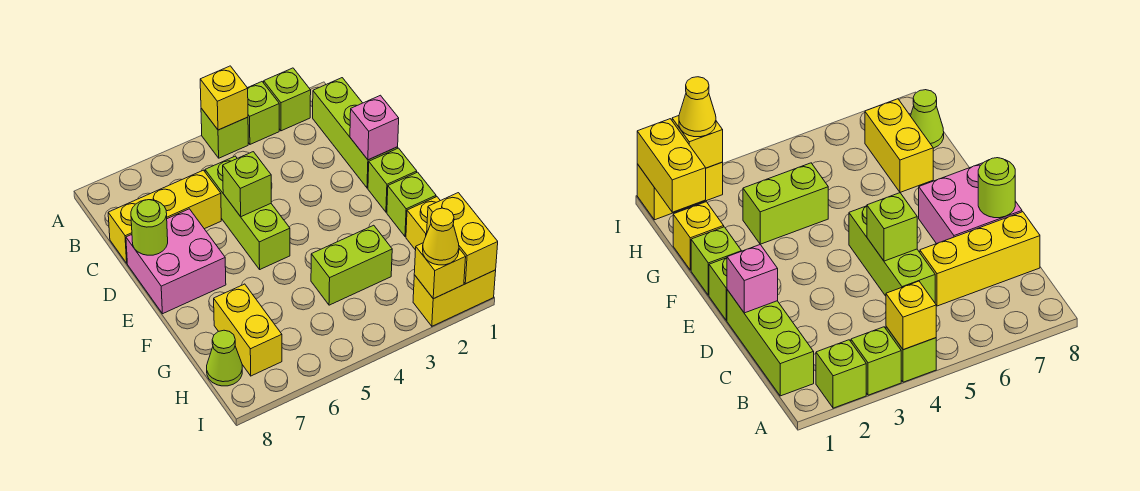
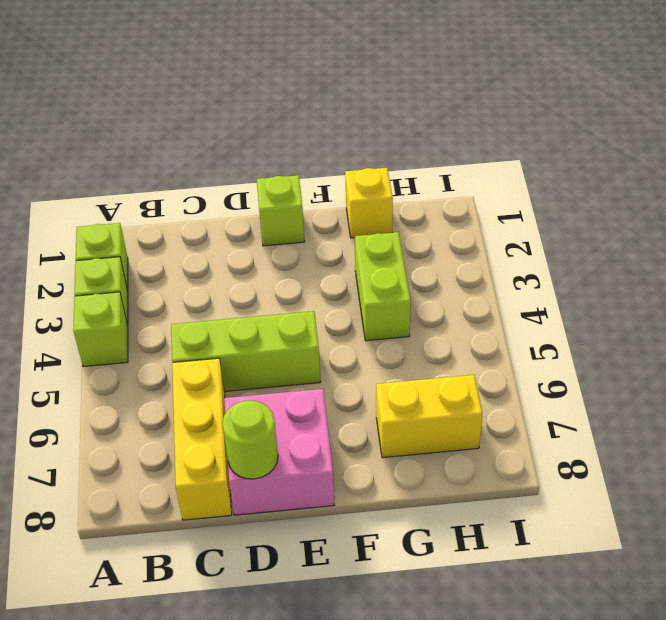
none -> lime 1x3 brick [313,78,398,188]
none -> lime 1x1 brick [387,172,436,237]
none -> lime 1x1 cone [207,330,242,386]

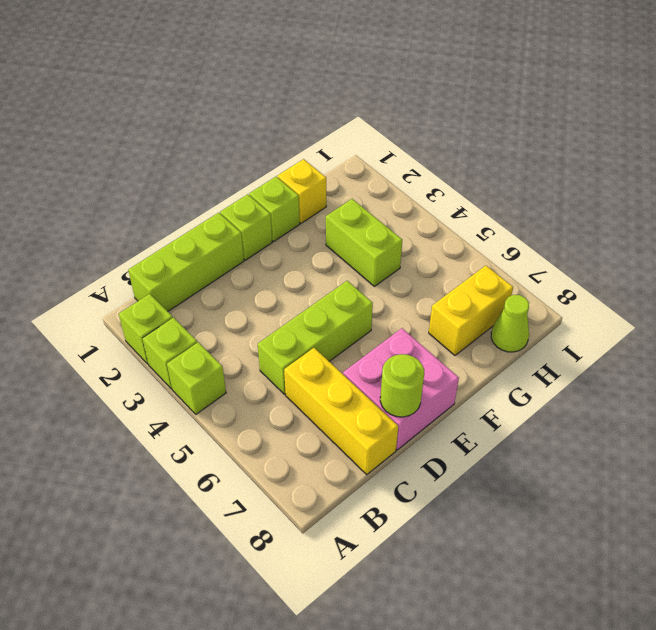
none -> yellow 1x2 brick [413,270,496,326]
none -> yellow 1x1 brick [200,66,248,130]
none -> pink 1x1 brick [350,95,399,160]

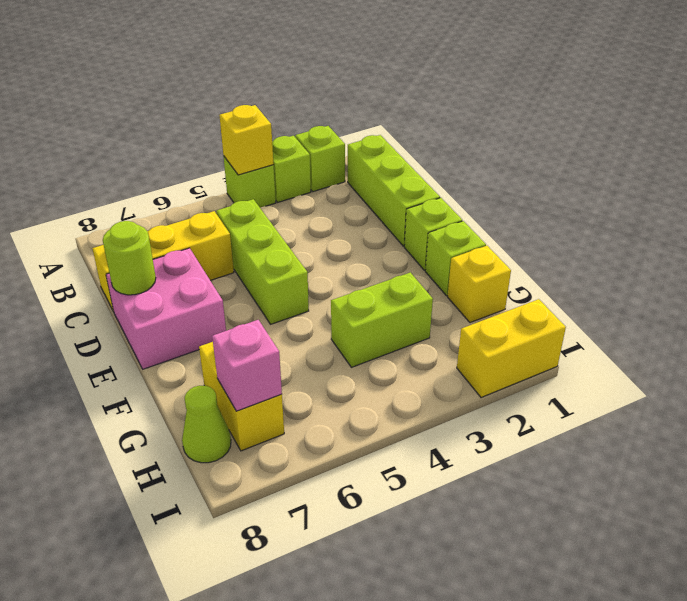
pink 1x1 brick [212,320,282,411] -> pink 1x1 brick moved to [350,95,399,160]
none -> lime 1x1 brick [223,152,271,217]
none -> yellow 1x2 brick [427,193,498,284]
none -> yellow 1x1 brick [414,243,466,299]

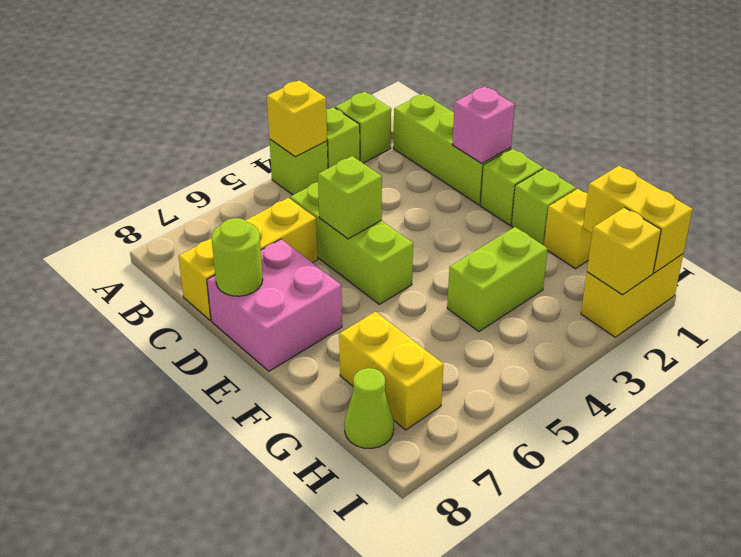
none -> yellow 1x1 cone [423,208,459,265]

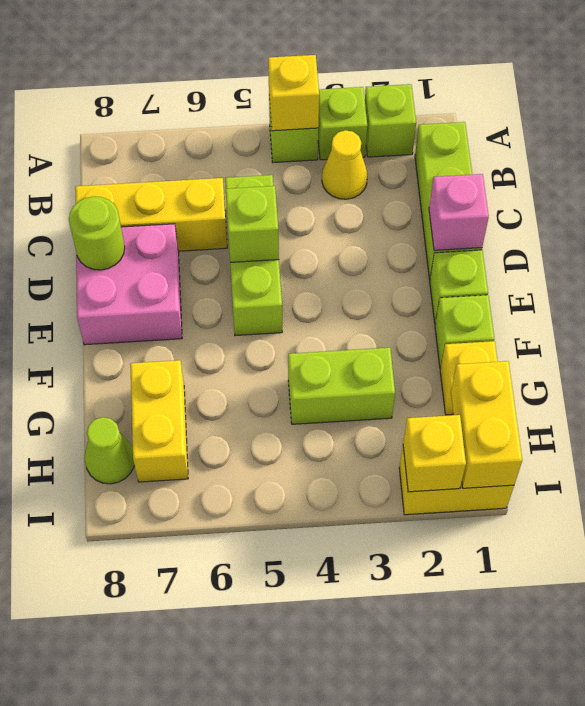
yellow 1x1 cone [322,130,368,199] -> yellow 1x1 cone moved to [423,208,459,265]

